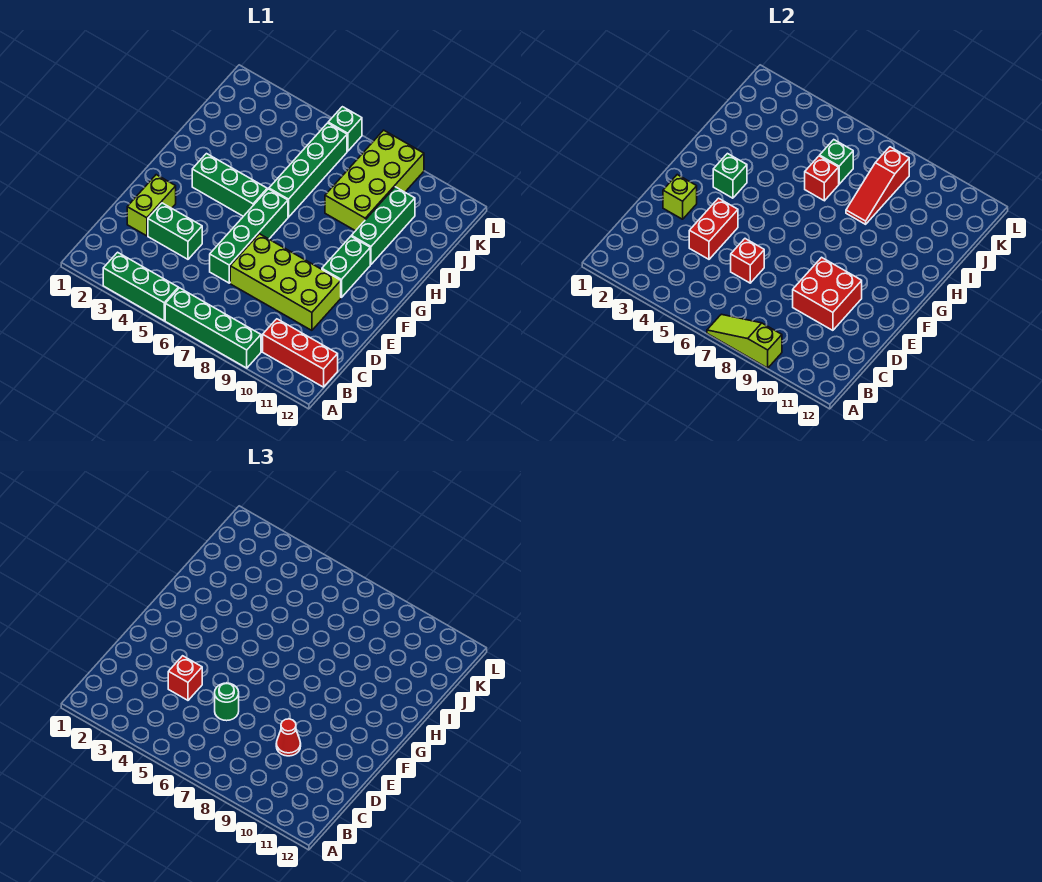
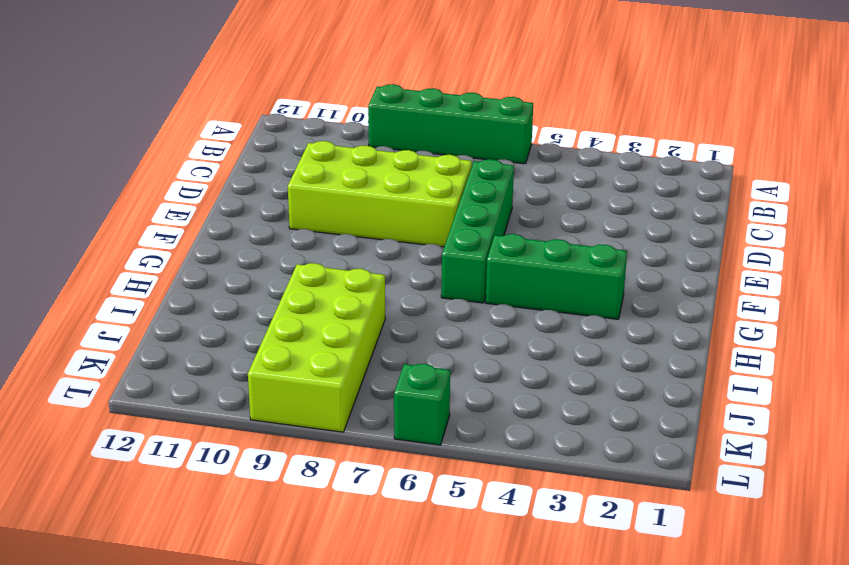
none -> green 1x3 brick [103,252,178,321]
none -> red 1x3 brick [263,319,338,387]
none -> lime 1x2 brick [127,175,176,236]

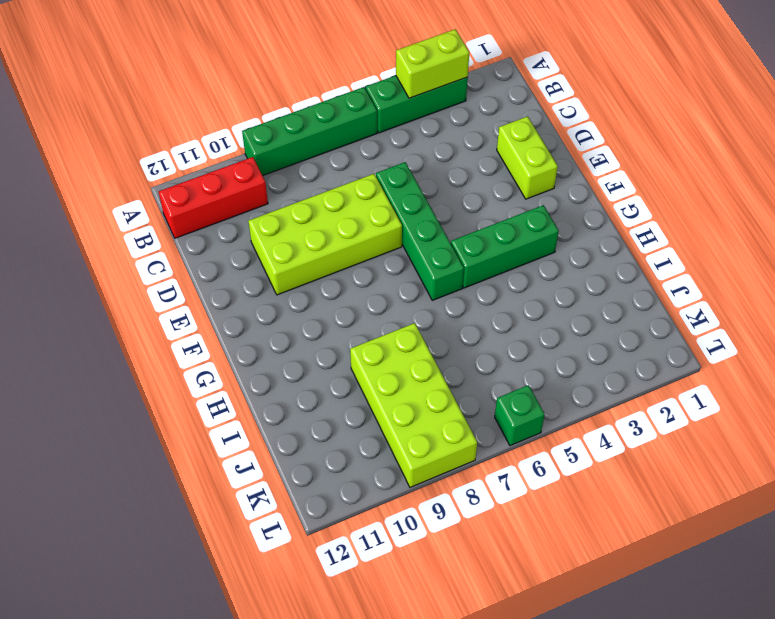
lime 1x2 brick [396,29,469,98] -> none
none -> green 1x2 brick [148,203,202,259]
none -> green 1x2 brick [322,237,370,298]
none -> green 1x4 brick [269,123,347,217]

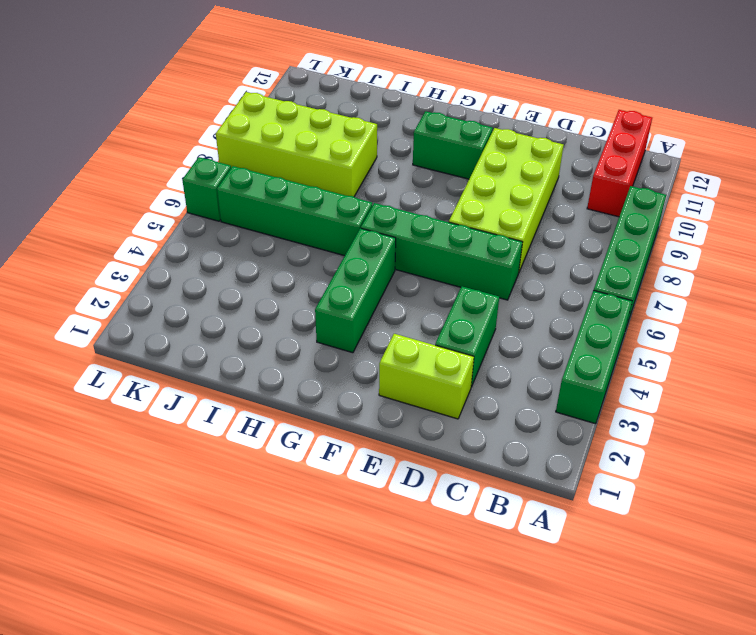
none -> green 1x3 brick [351,187,415,264]
none -> lime 1x3 slope [707,314,782,368]
none -> red 1x2 brick [689,198,738,259]

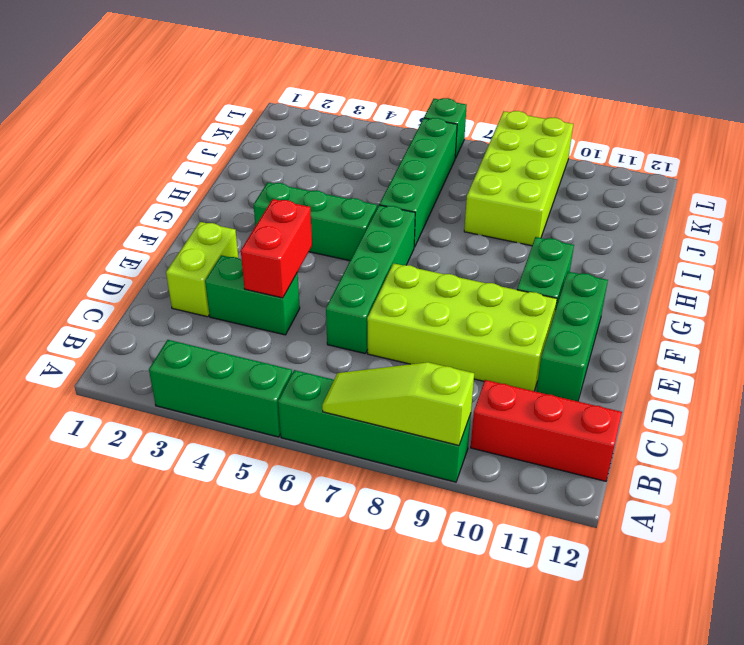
green 1x3 brick [536,272,608,401] -> green 1x3 brick moved to [351,187,415,264]
none -> red 1x1 brick [731,239,764,283]
none -> red 2x2 brick [793,257,862,330]
none -> lime 1x1 brick [663,175,697,219]

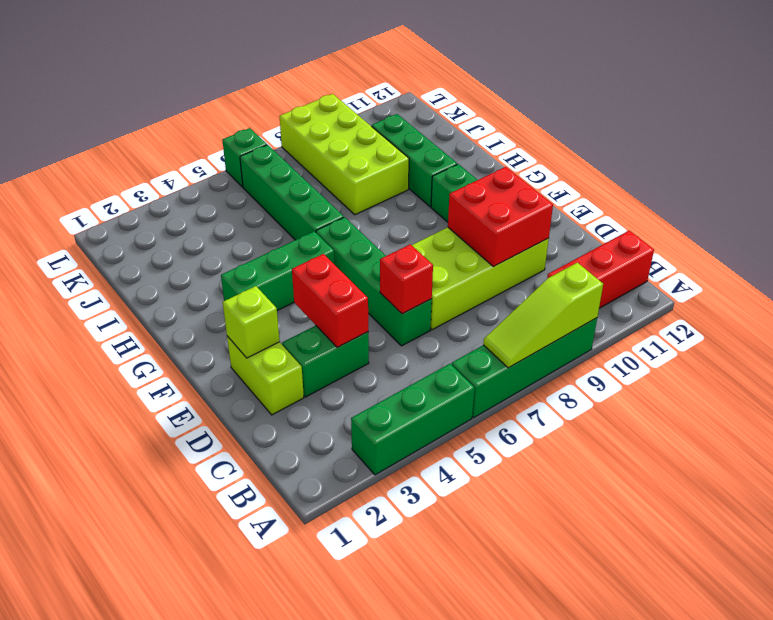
none -> green 1x1 brick [713,154,747,198]
none -> red 1x1 brick [805,156,839,201]
none -> red 1x3 slope [846,147,909,224]

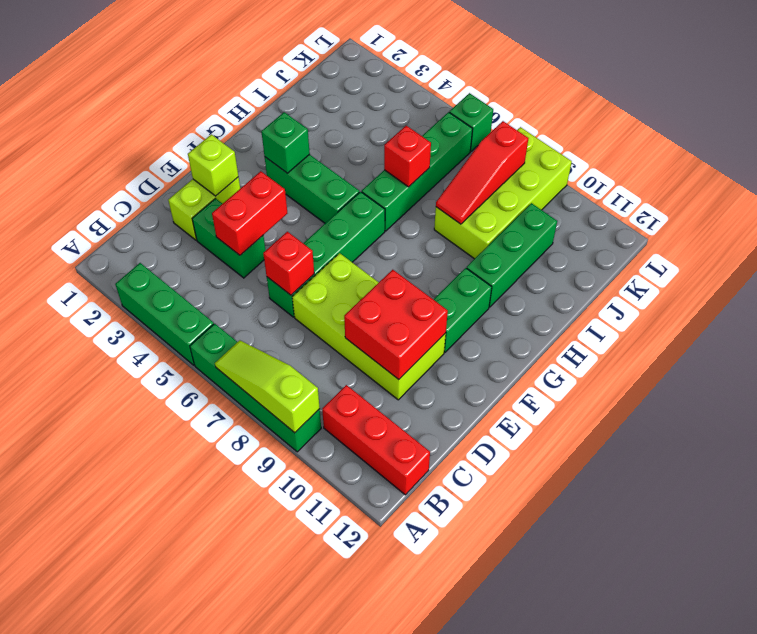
none -> green 1x1 brick [820,140,853,184]
none -> red 1x1 brick [168,656,202,700]
none -> green 1x1 round brick [215,683,239,721]

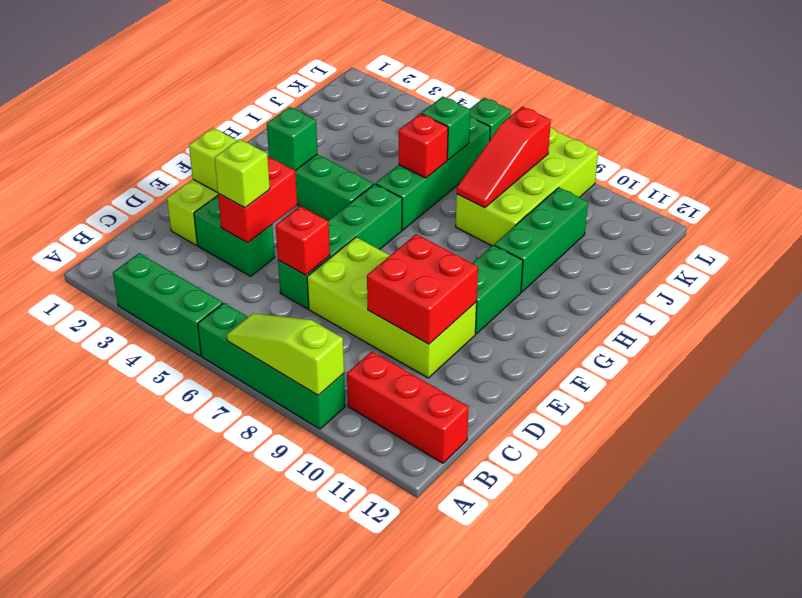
lime 1x1 brick [214,139,270,208] -> red 1x1 brick [168,656,202,700]
none -> green 1x1 round brick [215,683,239,721]
none -> red 1x1 cone [276,719,301,756]

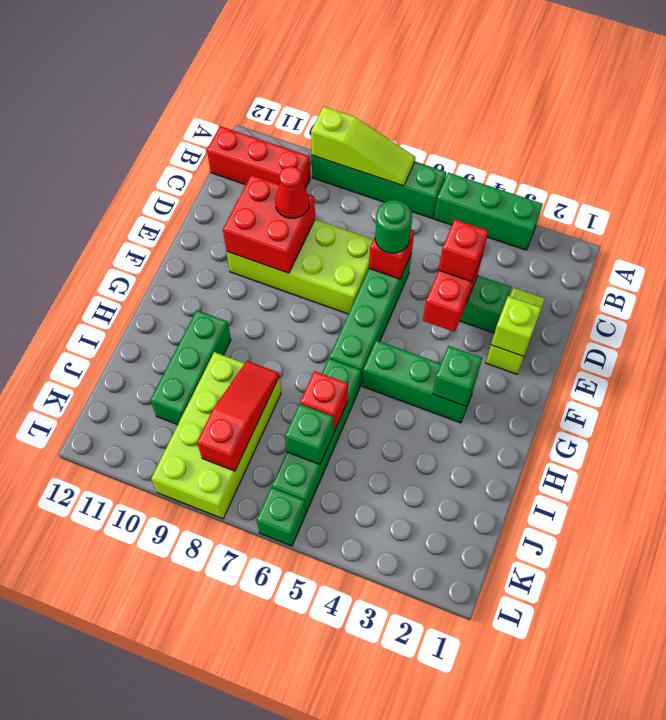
none -> green 1x2 brick [322,237,370,298]

